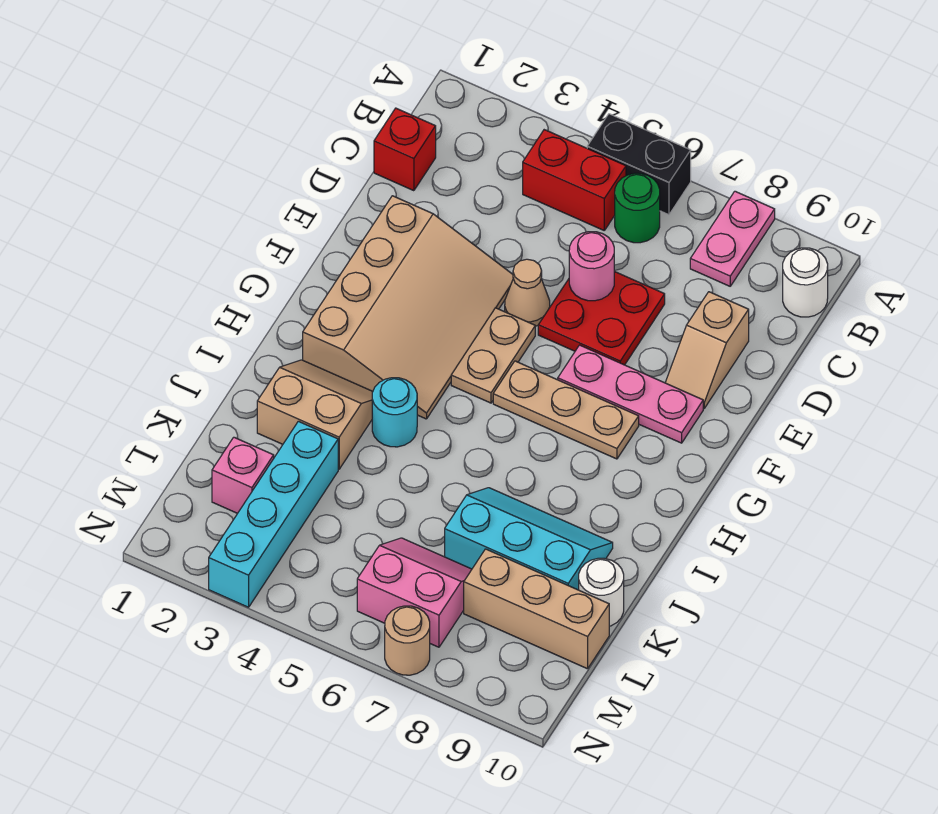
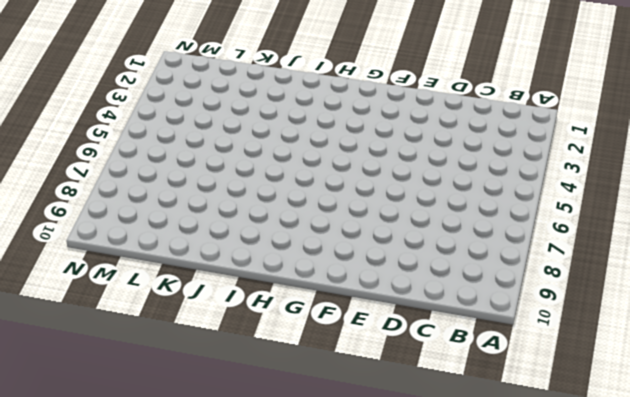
none -> black 1x2 brick [587,114,691,215]
none -> pink 1x2 plate [690,191,775,286]
none -> red 1x2 brick [523,130,626,230]

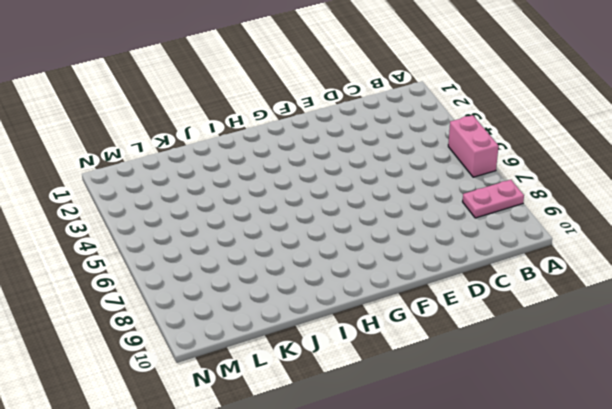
pink 1x2 brick [448,115,499,177] -> black 1x2 brick [587,114,691,215]
none -> red 1x2 brick [523,130,626,230]
none -> green 1x1 round brick [615,173,660,243]
none -> white 1x1 round brick [783,248,828,317]

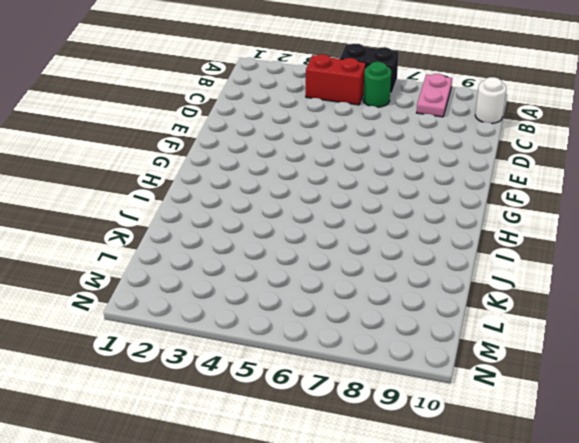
none -> red 1x1 brick [374,108,436,191]
none -> red 2x2 plate [538,271,665,365]
none -> tan 1x2 slope [665,292,749,408]

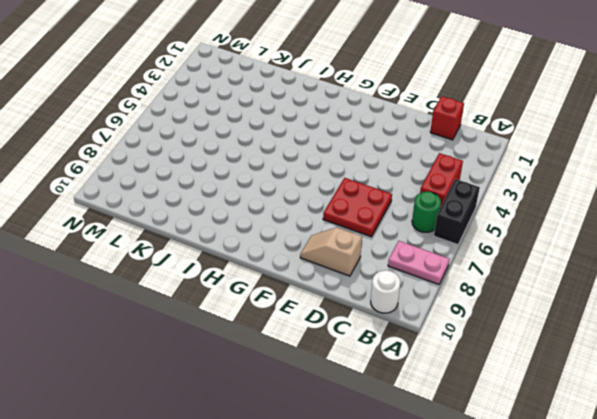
none -> tan 3x4 slope [303,196,513,419]
none -> tan 1x1 cone [505,259,550,326]
none -> tan 1x2 plate [451,308,535,403]

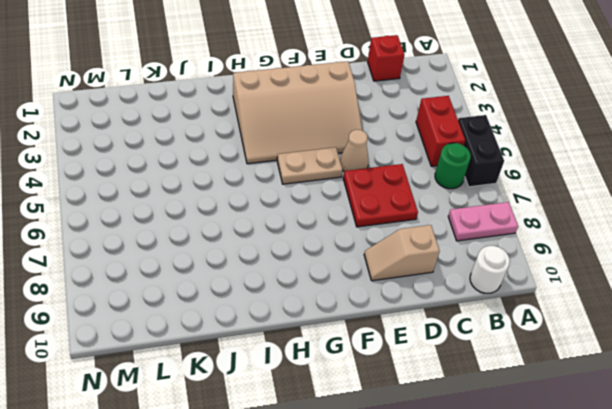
none -> pink 1x3 plate [558,345,703,443]
none -> tan 1x3 plate [493,361,639,459]
none -> tan 2x2 slope [257,360,373,469]

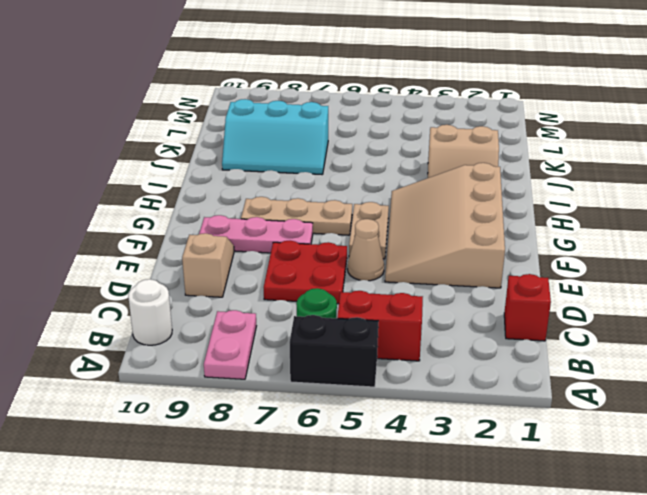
none -> cyan 1x1 round brick [372,378,417,447]
none -> cyan 1x4 brick [209,421,338,607]
none -> white 1x1 round brick [579,558,624,626]

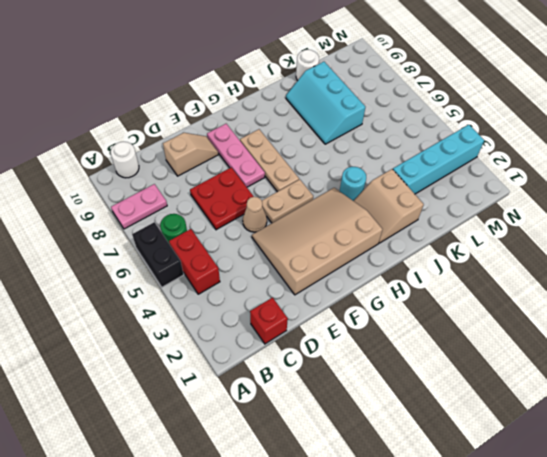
none -> pink 1x1 brick [212,437,274,513]
none -> pink 2x2 slope [357,538,472,647]
none -> tan 1x3 brick [464,549,609,669]

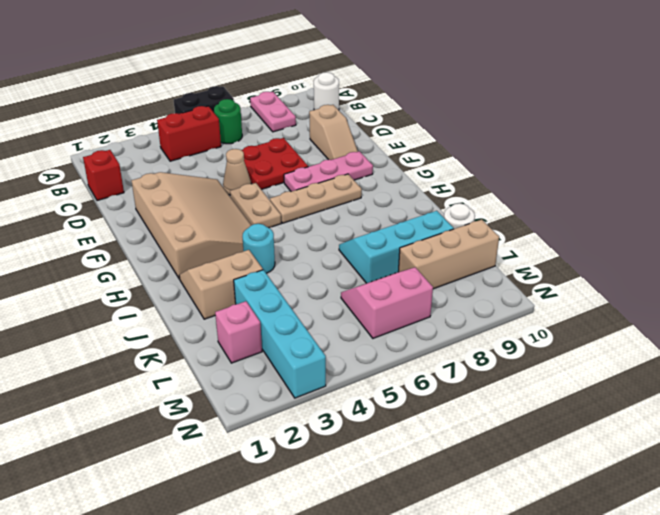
none -> tan 1x1 round brick [385,606,430,675]
none -> pink 1x1 round brick [569,232,614,301]

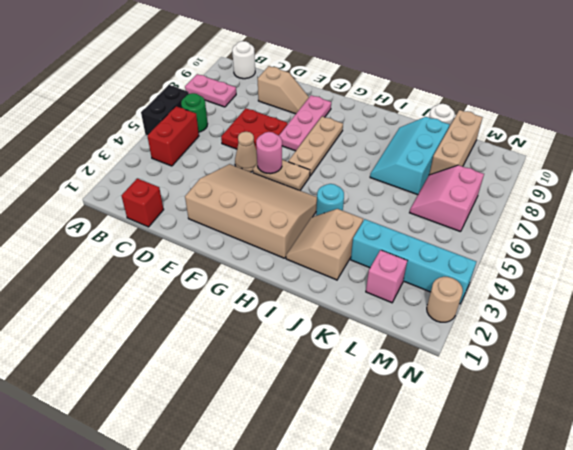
pink 1x1 round brick [256,132,282,174] -> pink 1x1 round brick moved to [569,232,614,301]
tan 1x1 round brick [427,277,463,322] -> tan 1x1 round brick moved to [385,606,430,675]

